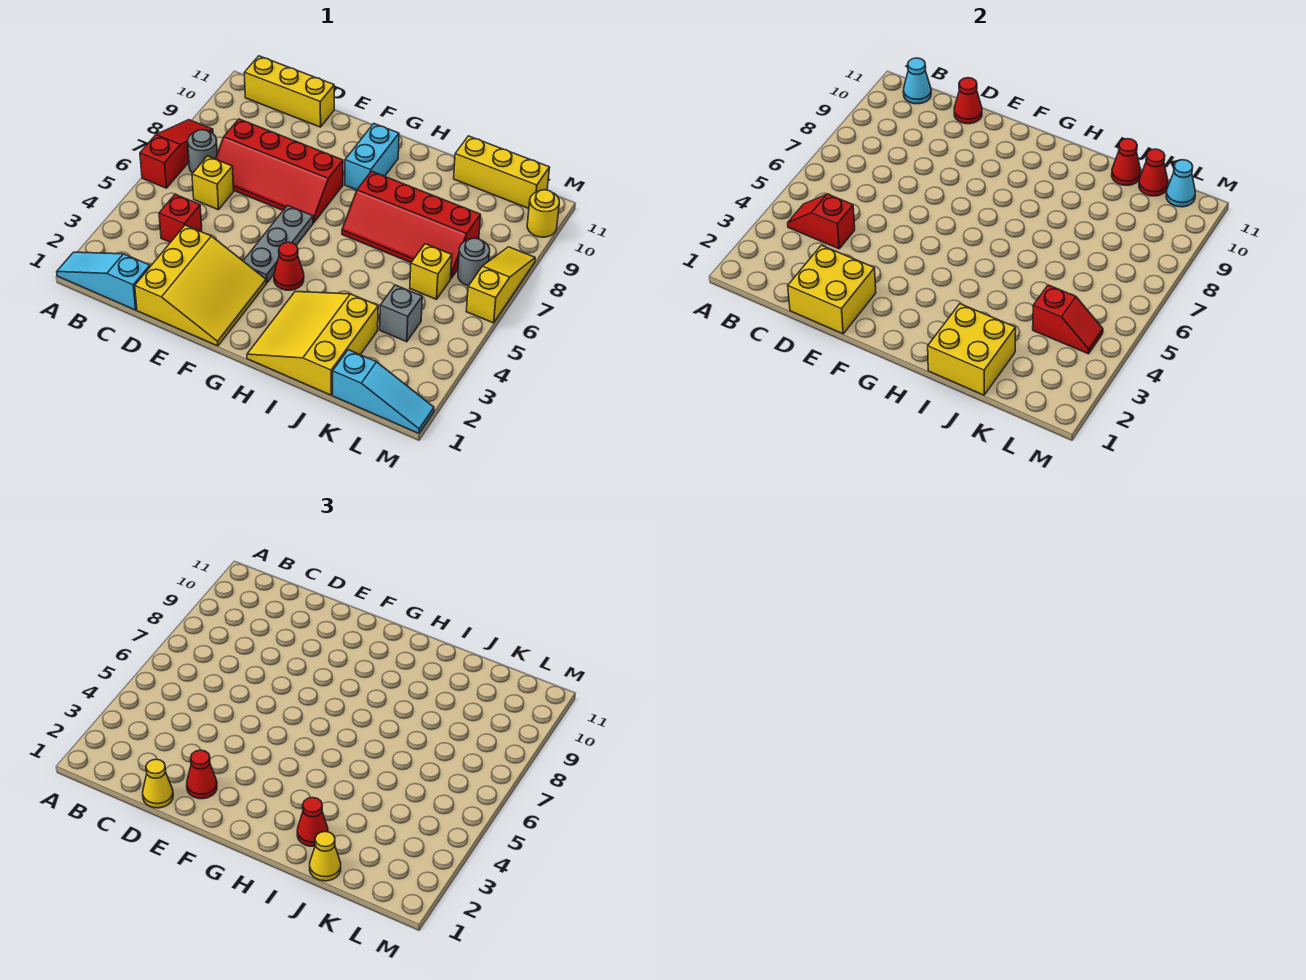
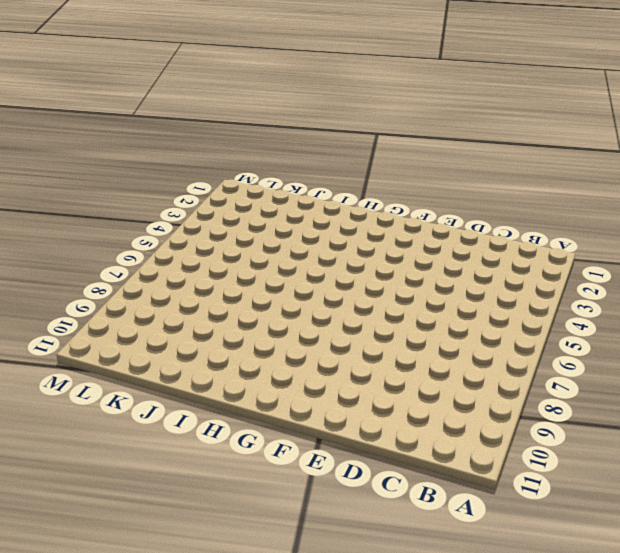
none -> cyan 1x3 slope [57,252,150,310]
none -> red 1x3 slope [140,120,213,188]
none -> grey 1x1 round brick [188,130,217,173]
none -> yellow 1x3 brick [244,56,334,127]

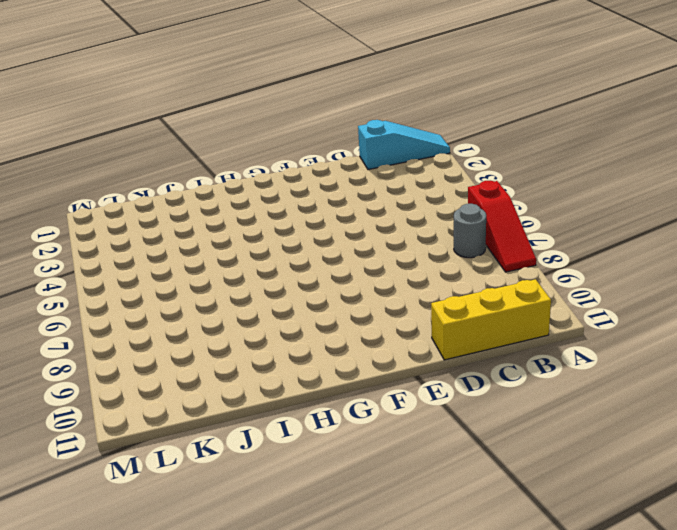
none -> red 1x1 brick [159,194,202,242]
none -> yellow 1x1 brick [192,156,234,210]
none -> red 2x4 slope [216,119,343,223]
none -> yellow 3x3 slope [135,225,266,346]

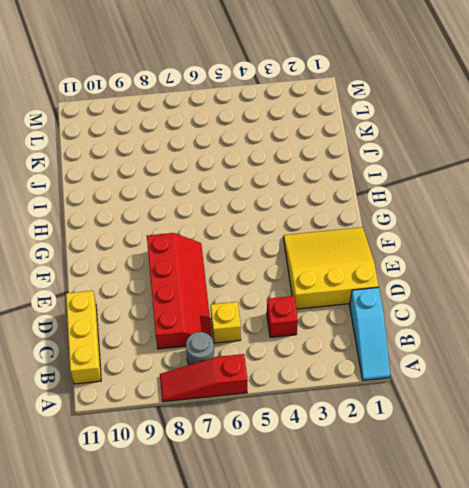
none -> grey 1x3 plate [244,206,313,283]
none -> red 1x1 cone [274,242,304,290]
none -> cyan 1x2 brick [345,124,399,190]
none -> yellow 3x3 slope [247,291,378,395]

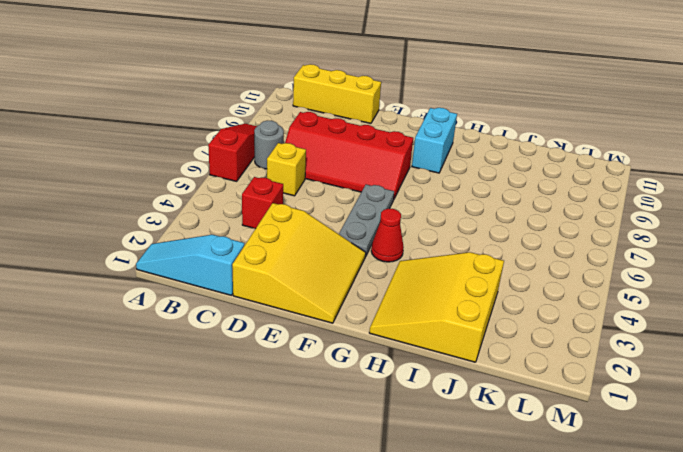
none -> red 2x4 slope [342,171,481,278]
none -> yellow 1x3 brick [454,136,550,208]
none -> cyan 1x3 slope [333,350,434,433]
none -> grey 1x1 brick [380,285,422,342]

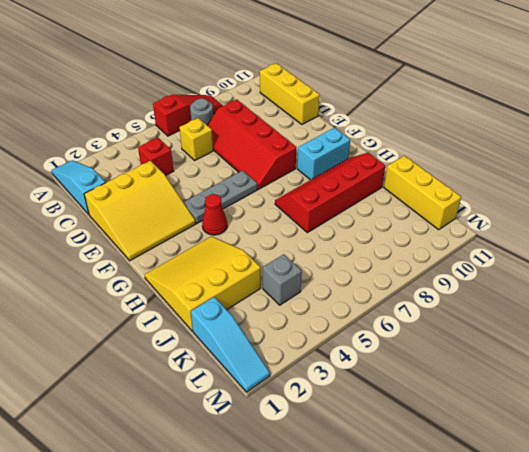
red 2x4 slope [275,153,385,233] -> red 2x4 slope turned to [342,171,481,278]
none -> yellow 1x1 brick [410,244,452,299]
none -> grey 1x1 round brick [458,238,490,286]
none -> yellow 1x3 slope [466,247,535,323]
none -> yellow 1x1 round brick [527,190,559,237]

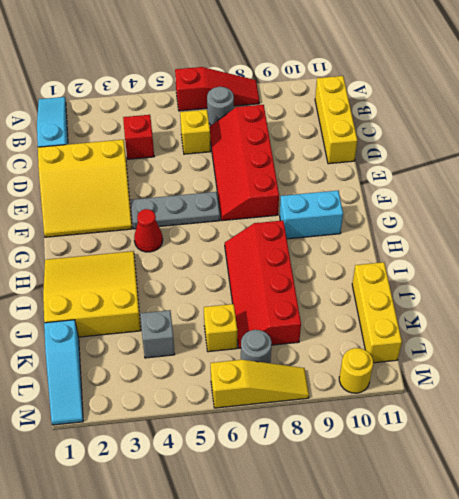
none -> red 1x2 slope [788,194,855,249]
none -> cyan 1x1 cone [903,58,931,104]
none -> yellow 2x2 brick [788,245,876,334]
none -> red 1x1 cone [954,78,982,124]

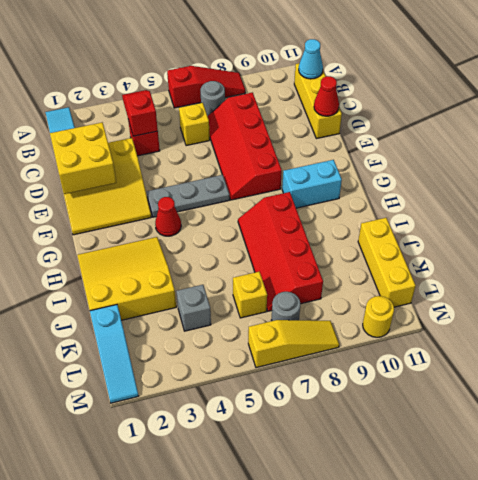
none -> yellow 2x2 brick [928,304,1016,395]
none -> red 1x1 cone [1112,139,1141,185]
none -> red 1x2 slope [1033,285,1103,354]
none -> red 1x1 cone [1139,149,1168,196]

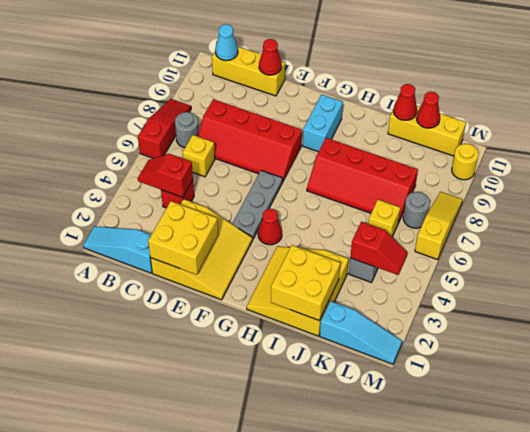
none -> cyan 1x1 cone [1166,160,1195,207]
none -> yellow 1x1 cone [143,759,173,808]
none -> red 1x1 cone [187,750,217,799]
none -> red 1x1 cone [297,798,328,846]

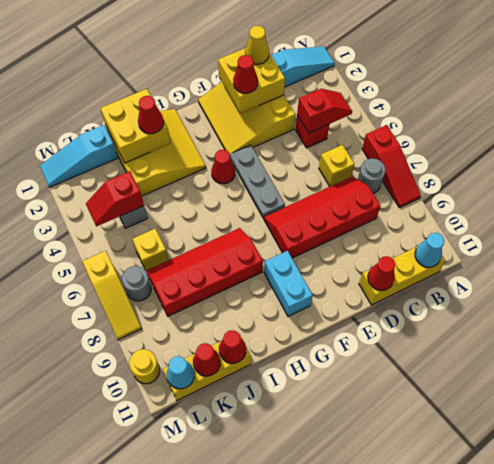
none -> yellow 1x1 cone [310,832,341,881]

